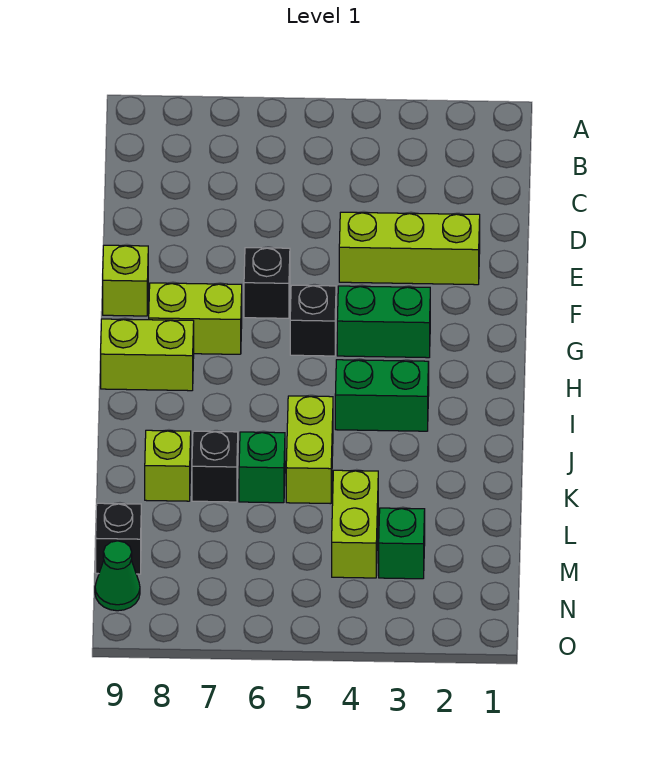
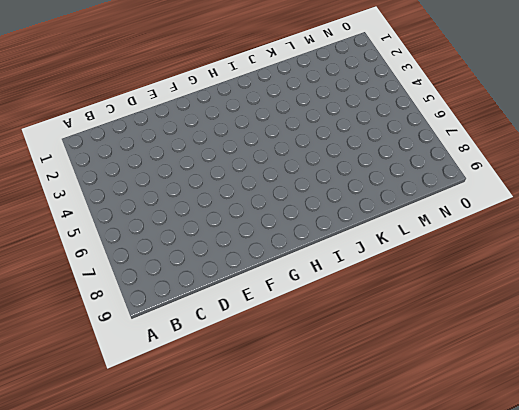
none -> lime 1x3 brick [339,212,480,285]
none -> black 1x1 brick [244,248,290,318]
none -> lime 1x1 brick [103,245,148,316]

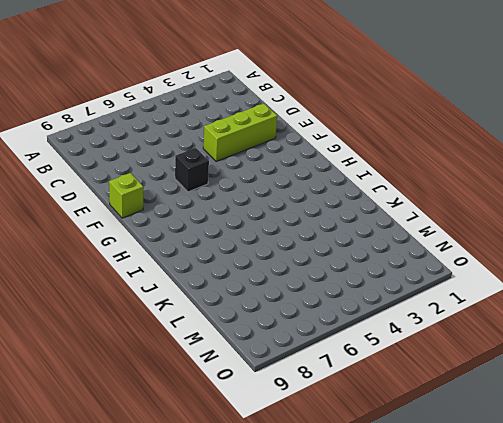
none -> green 1x2 brick [337,286,430,358]
none -> black 1x1 brick [290,285,336,356]
none -> lime 1x2 brick [149,283,242,354]

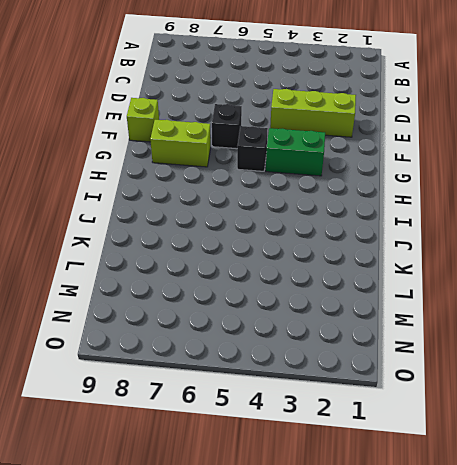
none -> lime 1x2 brick [101,319,194,391]
none -> green 1x2 brick [335,360,429,431]
none -> lime 1x2 brick [286,396,333,504]

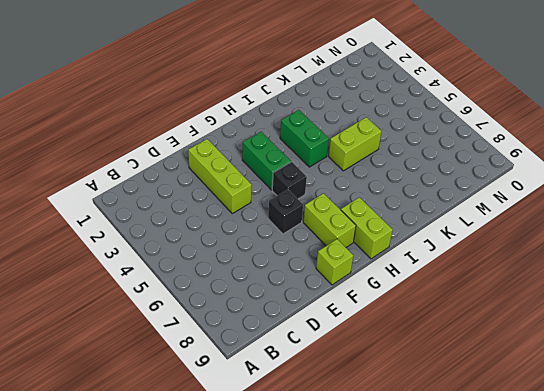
none -> green 1x1 brick [239,432,285,503]
none -> black 1x1 brick [192,431,238,502]
none -> lime 1x1 brick [145,430,191,501]

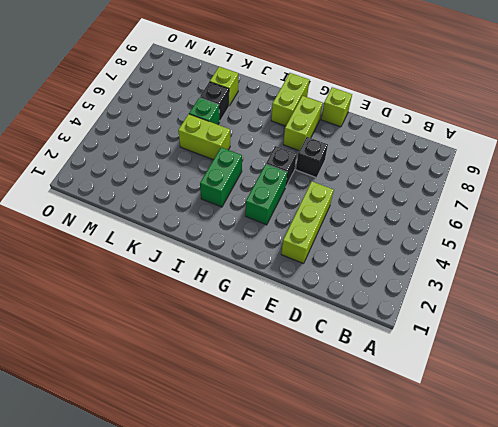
none -> lime 1x2 brick [332,470,378,578]
none -> green 1x1 brick [379,508,425,579]
none -> black 1x1 brick [96,503,141,574]

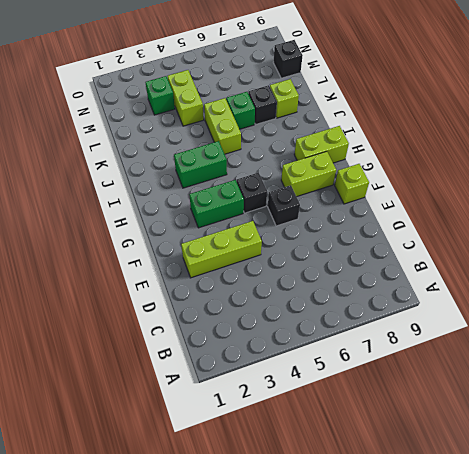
none -> green 1x1 cone [95,541,140,611]

